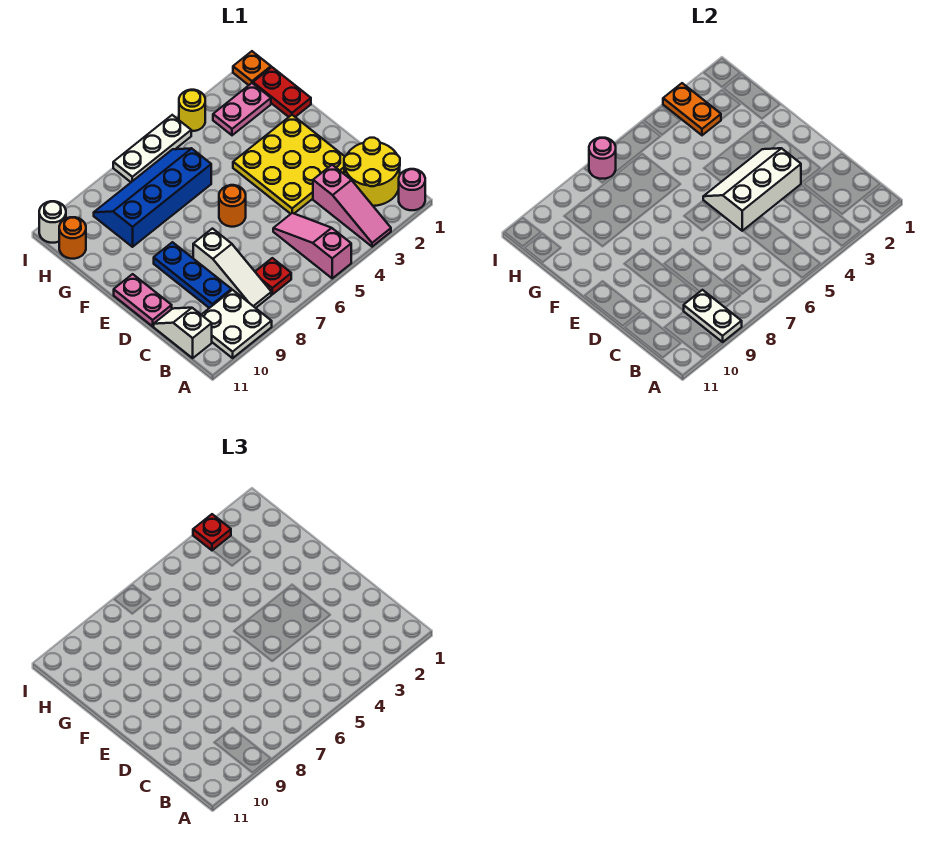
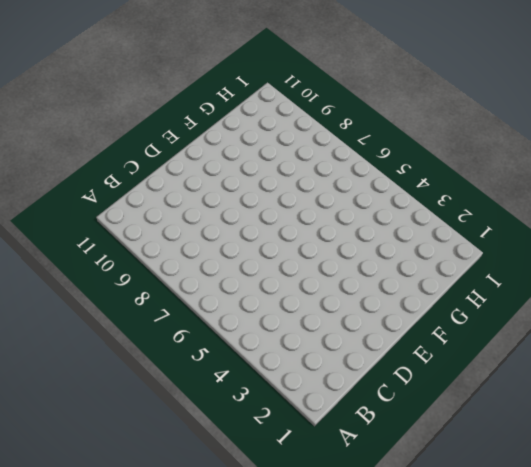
none -> pink 1x1 round brick [399,169,425,210]
none -> pink 1x3 slope [313,165,391,247]
none -> pink 1x3 slope [273,213,351,278]

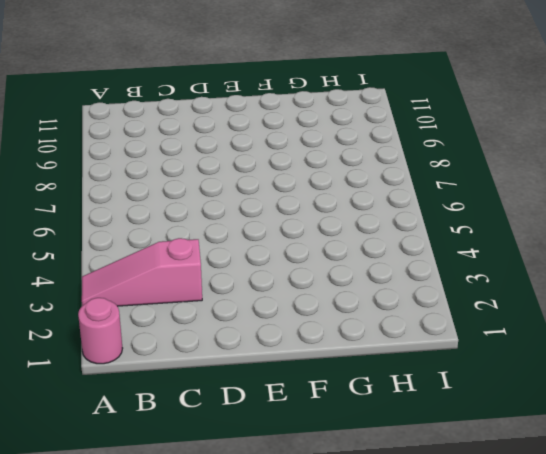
none -> pink 1x3 slope [273,213,351,278]
none -> white 2x2 plate [201,290,272,358]
none -> yellow 2x2 round brick [344,138,400,206]

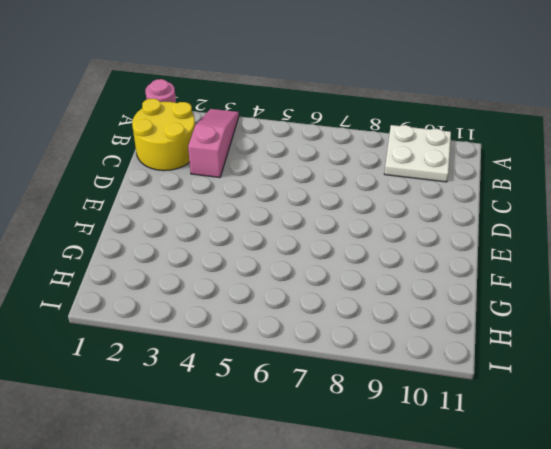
none -> pink 1x3 slope [273,213,351,278]
none -> red 1x1 plate [255,258,291,294]
none -> white 1x3 slope [193,229,271,308]

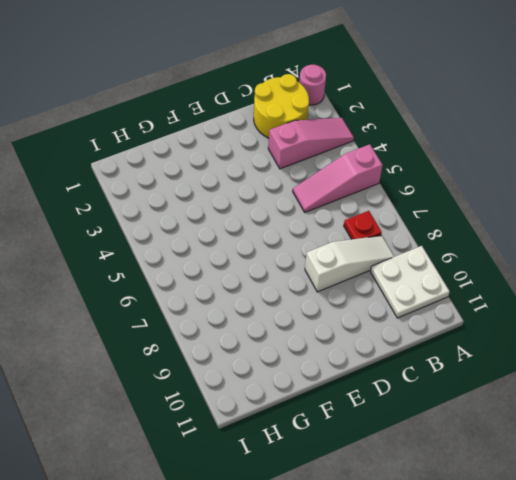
none -> white 1x2 slope [154,308,212,358]
none -> blue 1x3 plate [154,242,232,308]
none -> yellow 3x3 plate [233,115,345,214]

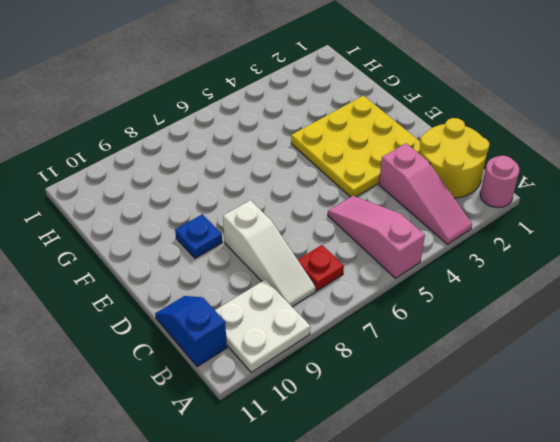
blue 1x2 slope [155,296,227,367] -> white 1x2 slope [154,308,212,358]
blue 1x1 plate [175,214,222,258] -> blue 1x3 plate [154,242,232,308]
none -> pink 1x2 plate [114,274,172,326]
none -> orange 1x1 round brick [219,185,246,227]
none -> red 1x2 plate [253,67,311,117]

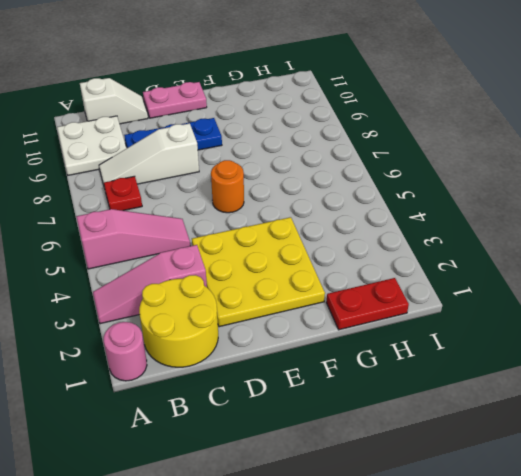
none -> blue 2x4 slope [94,148,211,247]
none -> pink 1x2 plate [213,83,271,135]
none -> orange 1x1 round brick [59,217,86,259]

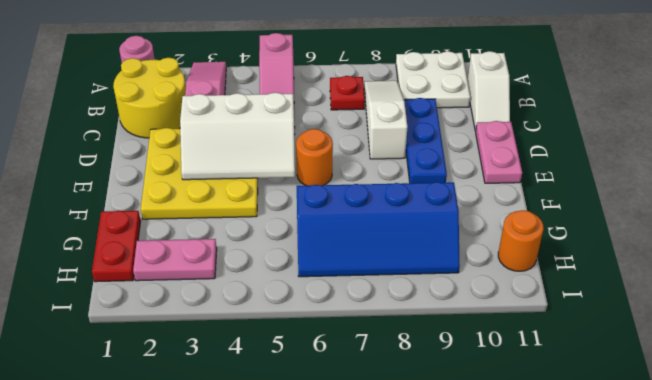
none -> orange 1x1 plate [233,51,271,85]
none -> yellow 1x1 round brick [179,90,205,131]
none -> white 1x3 plate [113,115,191,182]

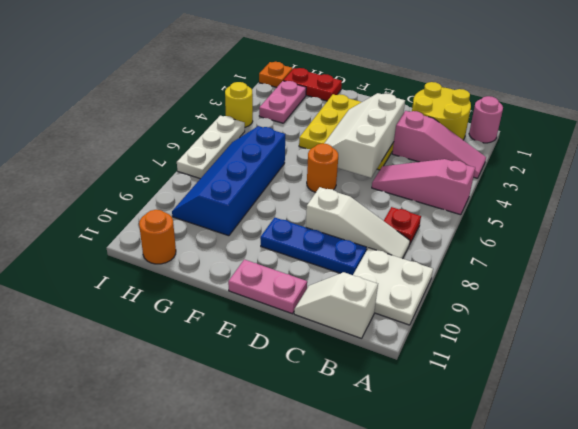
none -> white 1x1 round brick [39,201,66,243]
none -> white 1x2 plate [684,290,742,342]
none -> orange 1x2 plate [663,83,721,135]

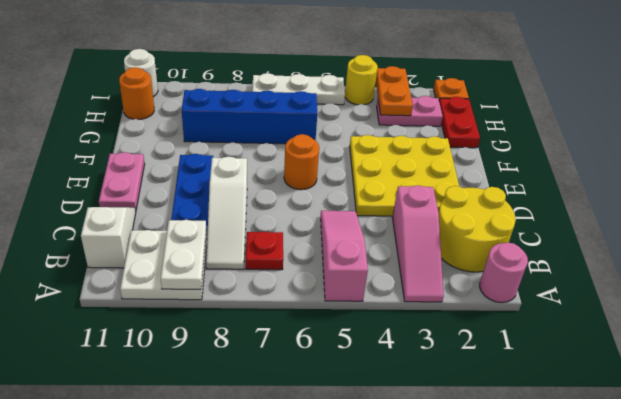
none -> white 2x3 slope [703,148,801,231]
none -> pink 1x1 round brick [589,138,616,179]
none -> red 1x1 plate [193,514,231,550]

